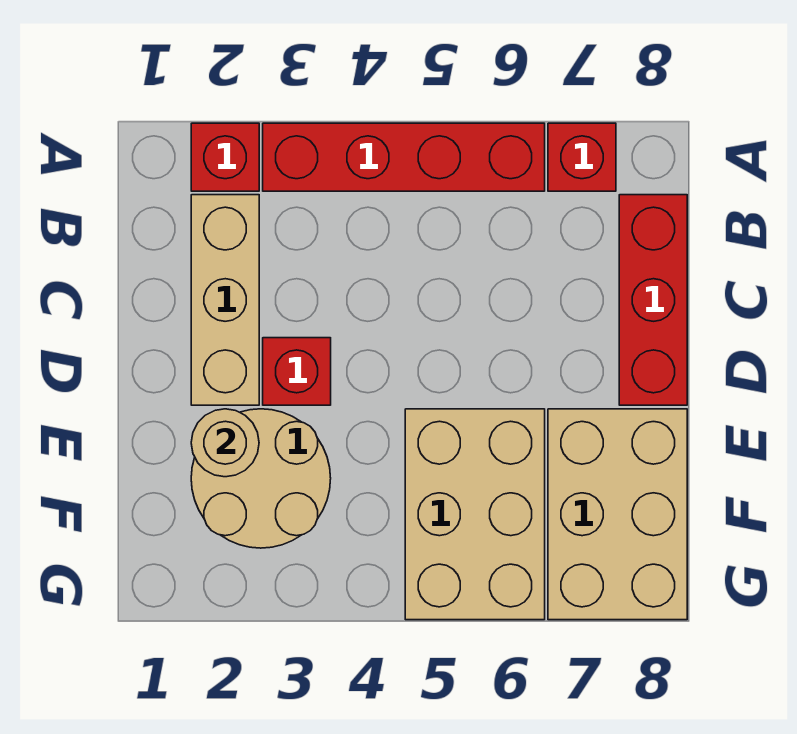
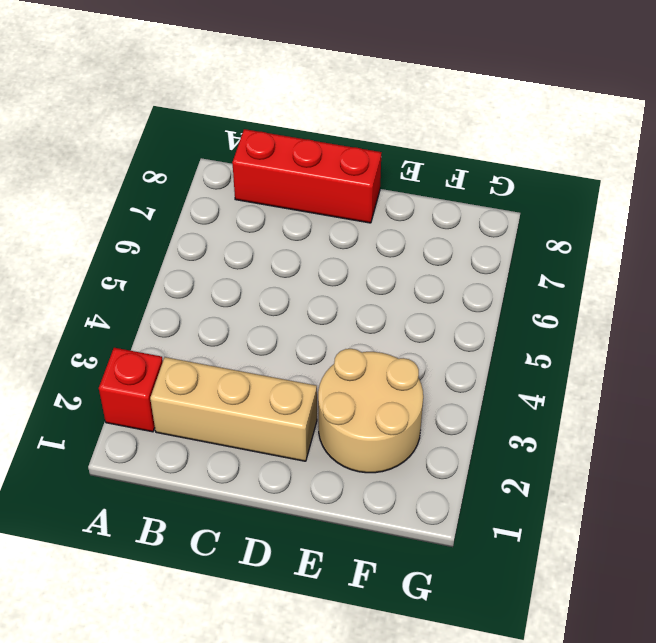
none -> red 1x4 brick [263,123,545,191]
none -> red 1x1 brick [548,123,616,191]

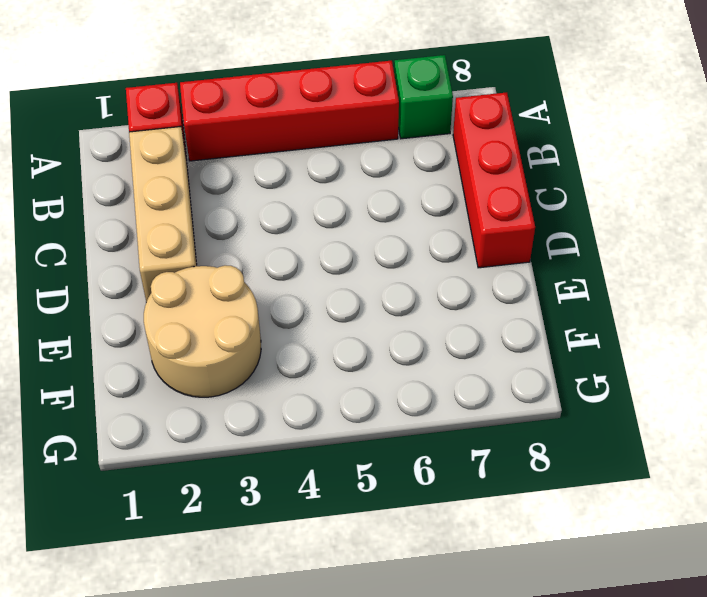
green 1x1 brick [394,55,453,139] -> red 1x1 brick [548,123,616,191]
none -> red 1x1 brick [263,338,331,405]
none -> tan 2x3 brick [405,409,545,620]

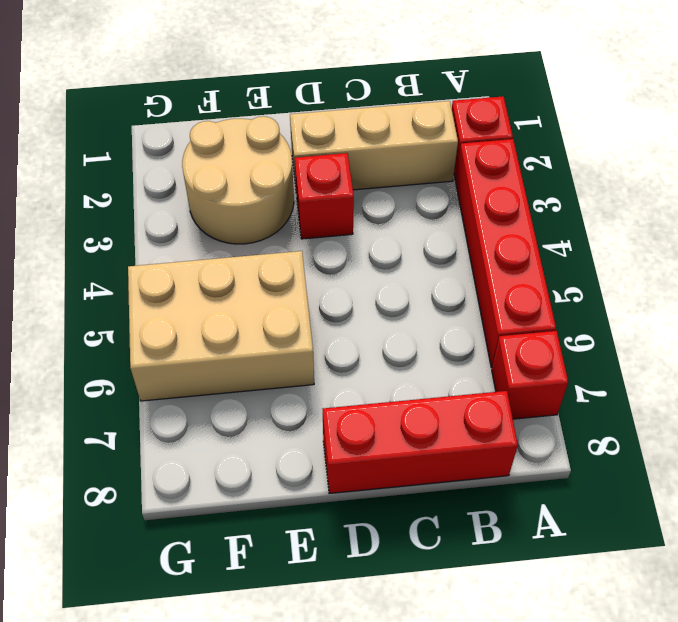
none -> tan 2x3 brick [548,409,687,620]
none -> tan 1x1 round brick [191,409,259,477]

